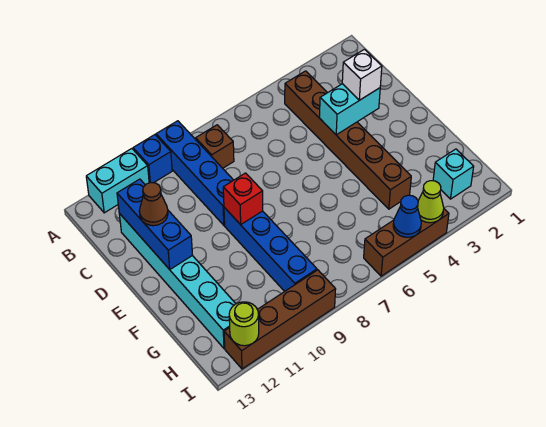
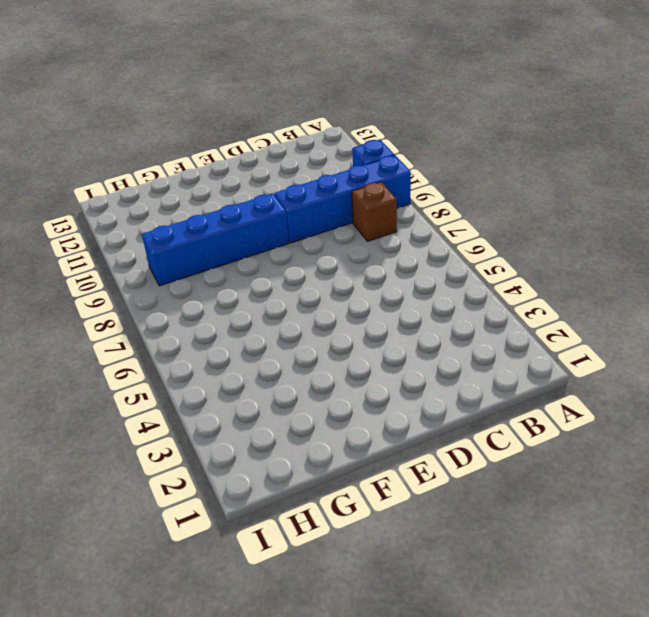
none -> cyan 1x2 brick [86,149,149,213]
none -> brown 1x6 brick [285,71,411,209]
none -> cyan 1x6 brick [119,213,236,348]

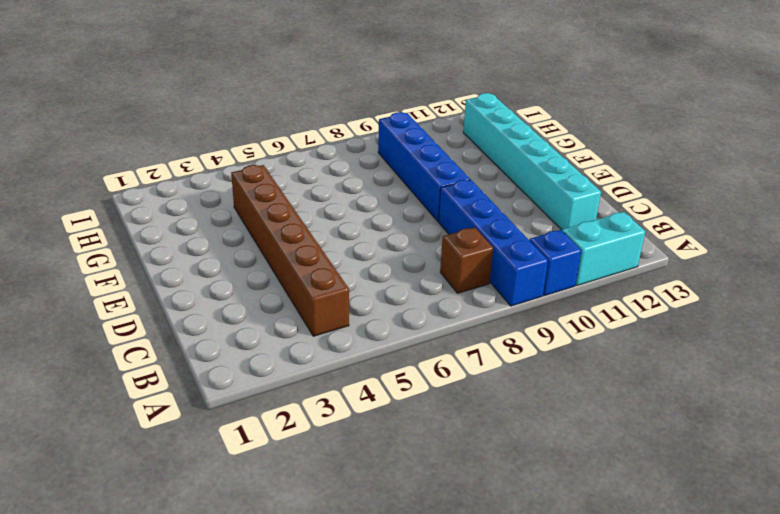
none -> cyan 1x1 brick [433,149,474,199]
none -> brown 1x3 brick [364,209,449,276]
none -> brown 1x4 brick [224,270,336,369]

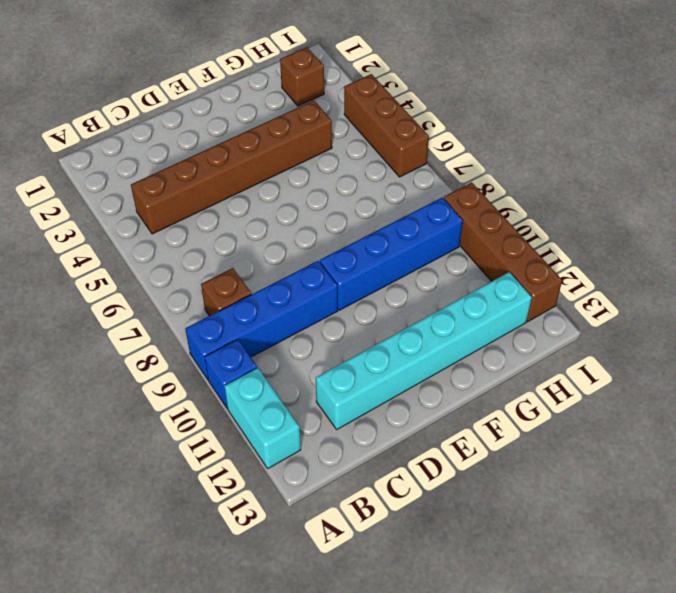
brown 1x1 brick [280,47,324,106] -> cyan 1x1 brick [433,149,474,199]
none -> blue 1x3 brick [117,179,192,269]
none -> cyan 1x2 brick [319,84,380,135]
none -> red 1x1 brick [223,173,263,225]

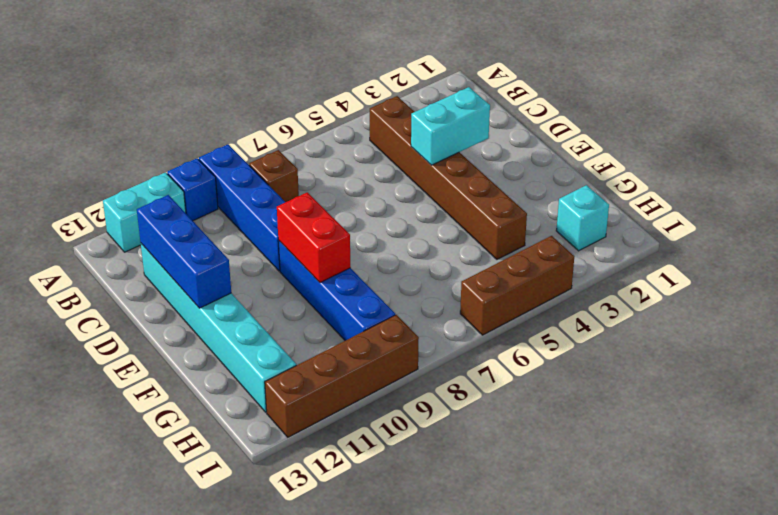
red 1x2 brick [277,192,351,283] -> red 1x1 brick [223,173,263,225]
none -> lime 1x1 cone [418,181,444,223]
none -> blue 1x1 cone [393,195,421,237]
none -> lime 1x1 round brick [229,302,259,346]

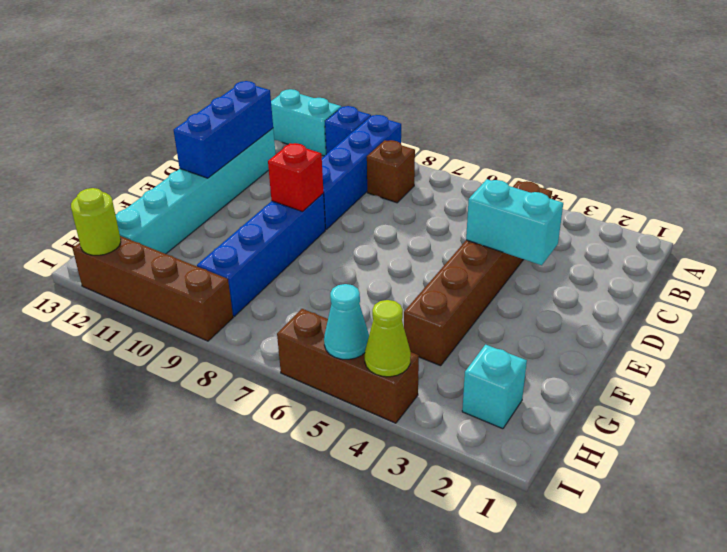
cyan 1x1 cone [324,284,369,359] -> blue 1x1 cone [393,195,421,237]
none -> white 1x1 brick [342,49,382,100]
none -> brown 1x1 cone [139,183,168,226]

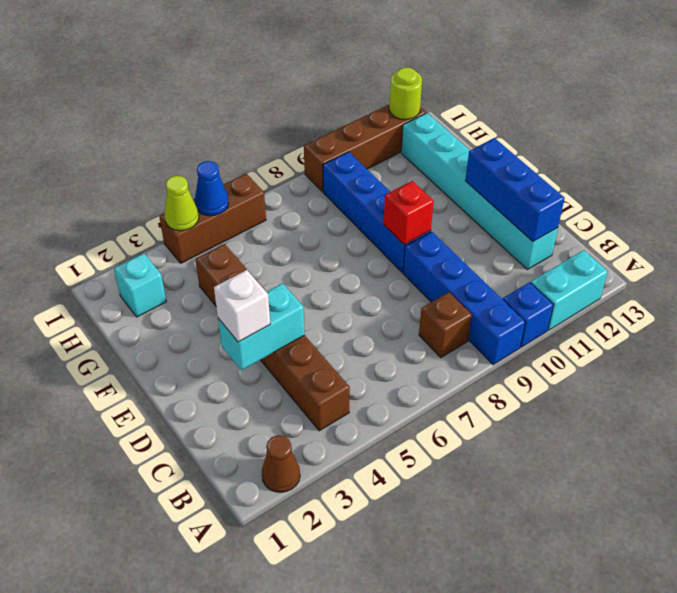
brown 1x1 cone [262,435,300,492] -> brown 1x1 cone moved to [139,183,168,226]

